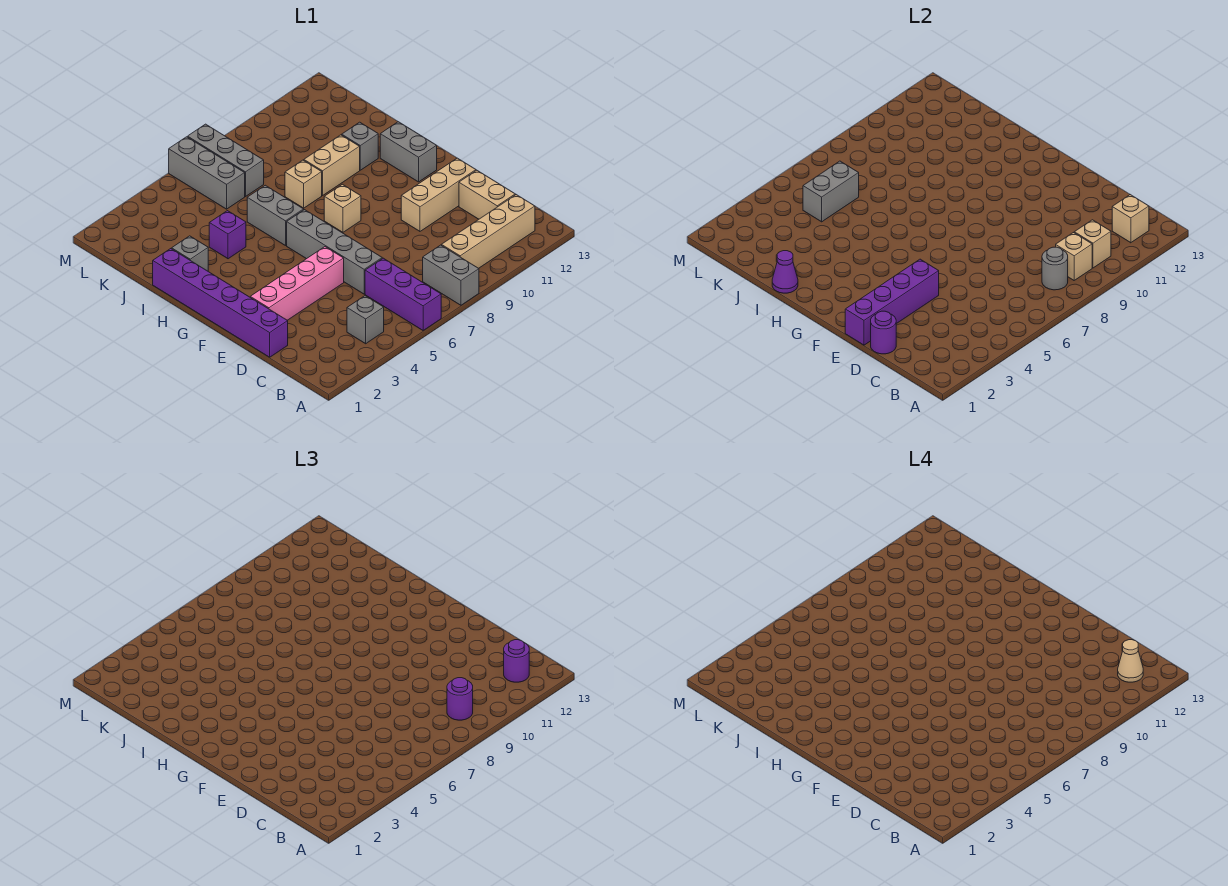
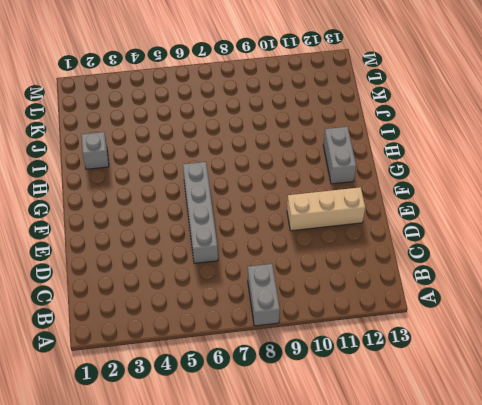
none -> purple 1x3 brick [365,258,441,330]
none -> grey 1x1 brick [347,296,384,344]
none -> tan 1x4 brick [442,195,535,268]
none -> tan 1x2 brick [459,170,515,219]

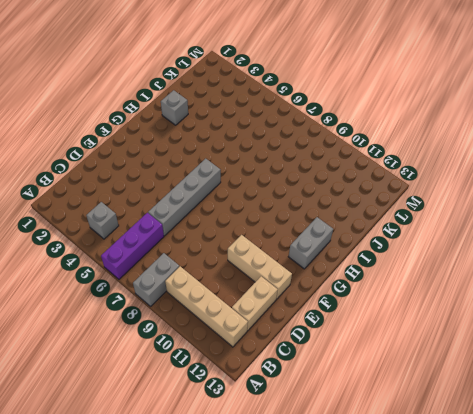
none -> purple 1x6 brick [153,249,288,357]
none -> pink 1x4 brick [250,247,344,320]
none -> tan 1x1 brick [324,184,361,232]
none -> grey 1x2 brick [247,185,304,246]

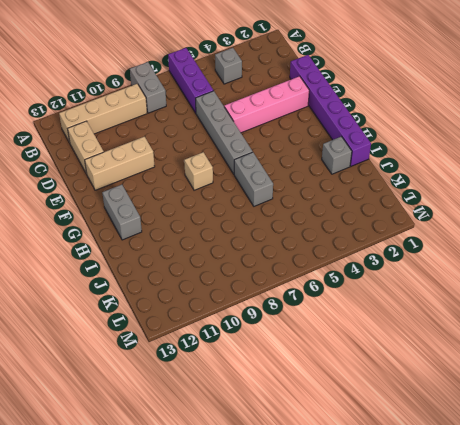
none -> purple 1x1 brick [209,211,246,259]
none -> tan 1x1 brick [285,160,322,208]
none -> tan 1x2 brick [304,135,360,195]
none -> grey 1x1 brick [342,122,378,170]

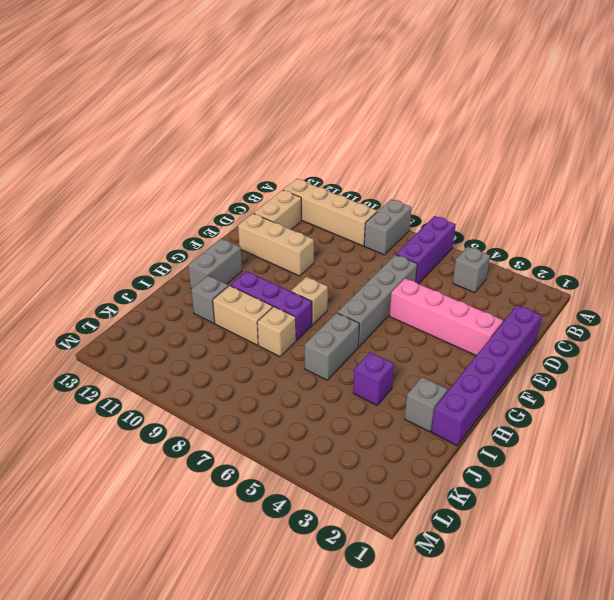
purple 1x3 brick [230,271,312,340] -> none
none -> grey 1x3 brick [169,137,245,209]
none -> grey 1x3 brick [188,124,264,197]
none -> grey 1x1 round brick [1042,247,1068,290]
none -> tan 1x1 brick [1056,233,1092,280]

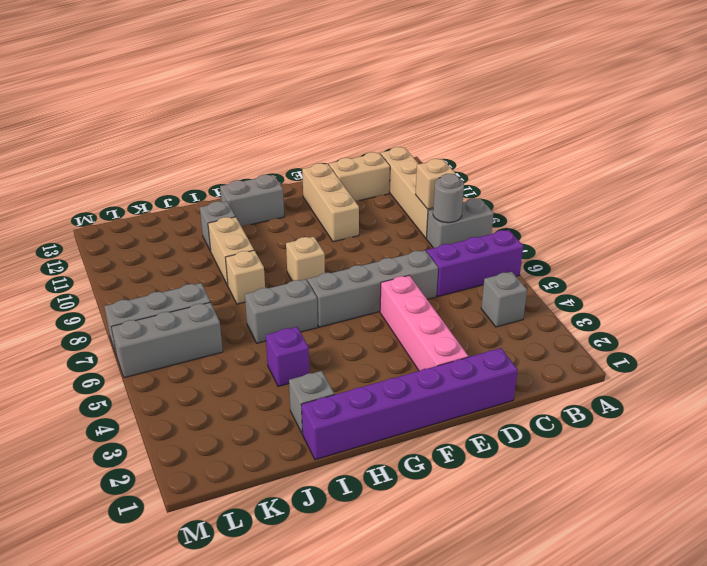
none -> tan 1x1 brick [1074,220,1111,268]
none -> tan 1x1 brick [1112,195,1149,243]
none -> purple 1x1 round brick [871,311,896,354]
none -> purple 1x4 brick [845,259,939,345]

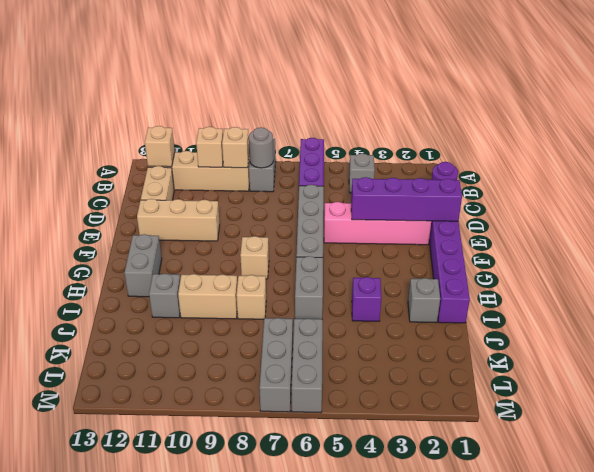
none -> purple 1x1 cone [772,251,798,293]
none -> grey 1x2 brick [803,161,859,222]
none -> purple 1x1 round brick [447,678,473,720]
none -> purple 1x1 round brick [504,640,529,682]

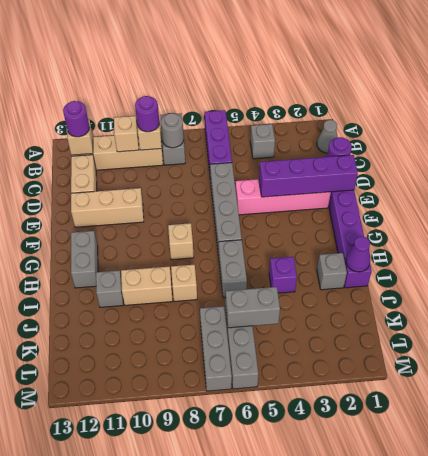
grey 1x1 cone [317,120,338,153] -> none
none -> tan 1x1 cone [1118,640,1143,682]

